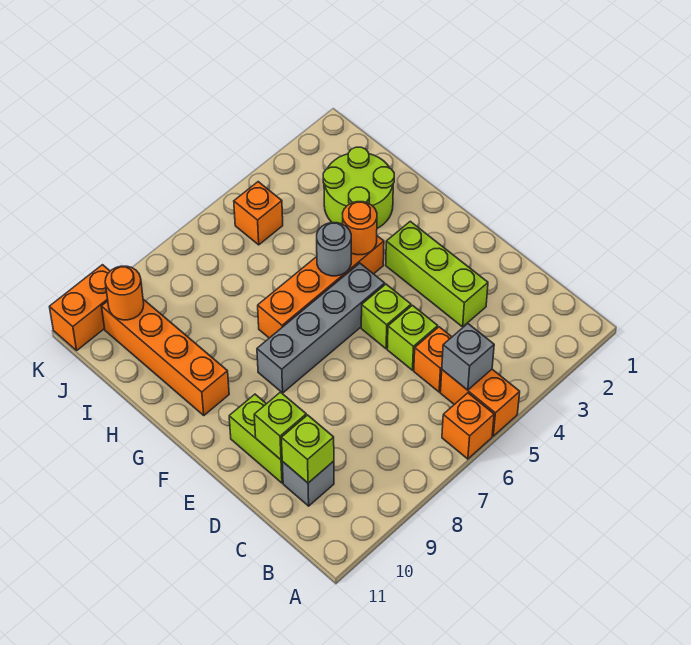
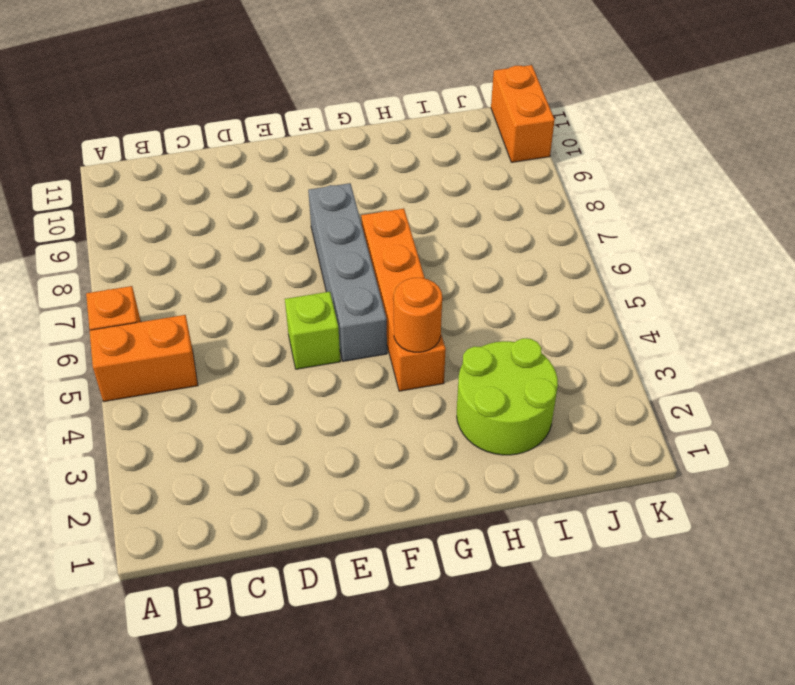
none -> orange 1x1 brick [414,327,452,392]
none -> grey 1x1 brick [282,461,334,506]
none -> lime 1x3 brick [386,221,488,327]

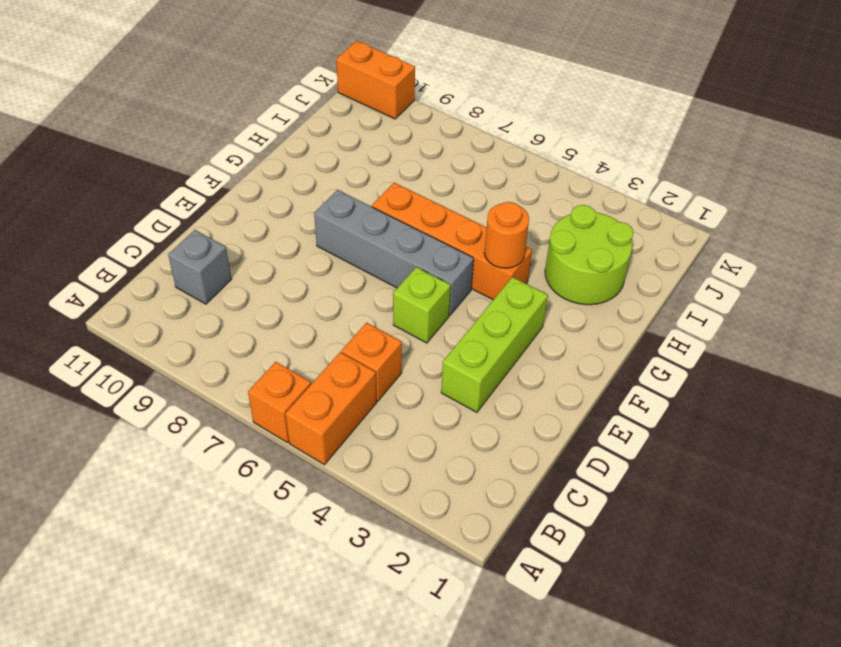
none -> lime 1x1 brick [387,305,438,370]
none -> lime 1x2 brick [229,394,283,483]
none -> orange 1x4 brick [102,299,229,415]

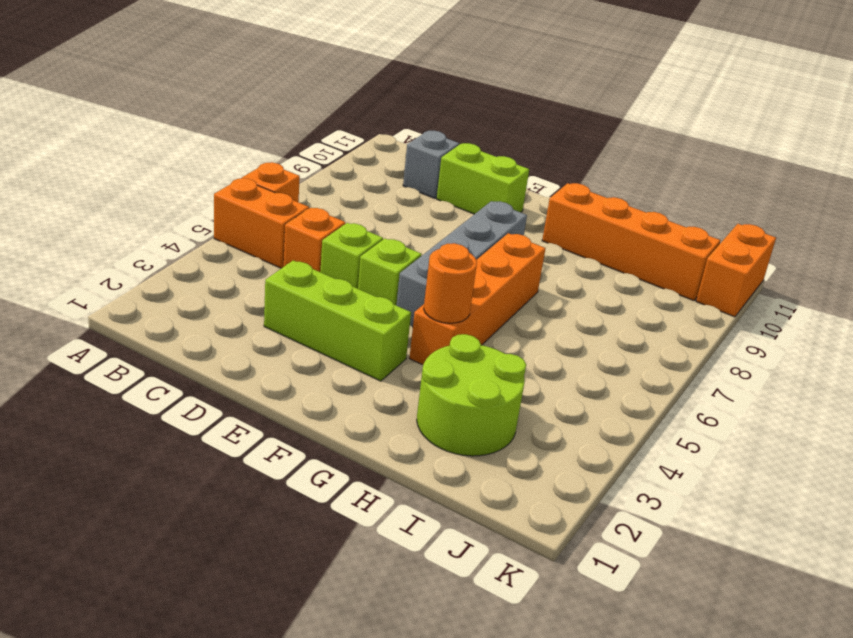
none -> orange 1x1 brick [234,182,283,245]
none -> grey 1x1 brick [442,324,494,390]
none -> lime 1x1 brick [281,415,334,483]

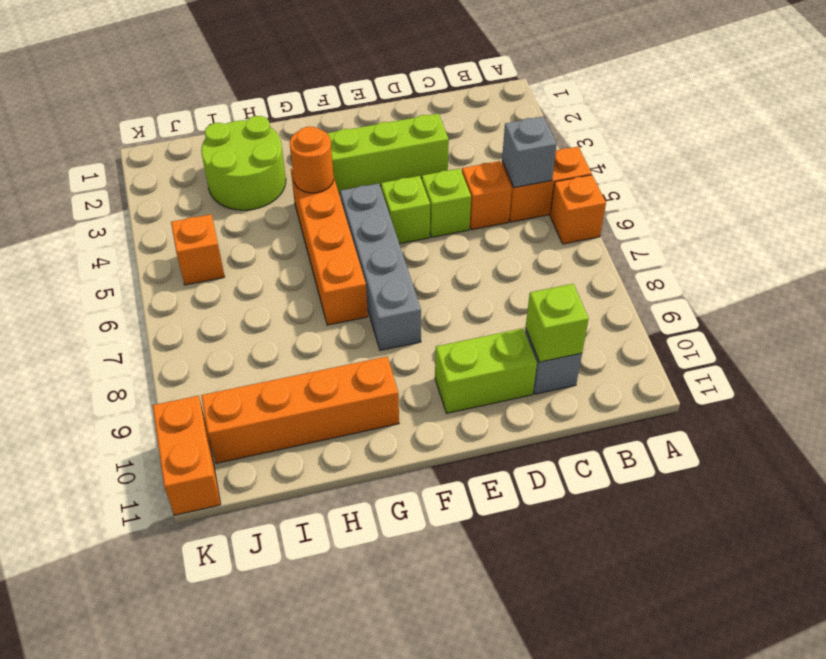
none -> lime 1x1 brick [254,392,306,460]
none -> grey 1x1 round brick [317,223,351,276]
none -> orange 1x1 round brick [105,266,144,320]

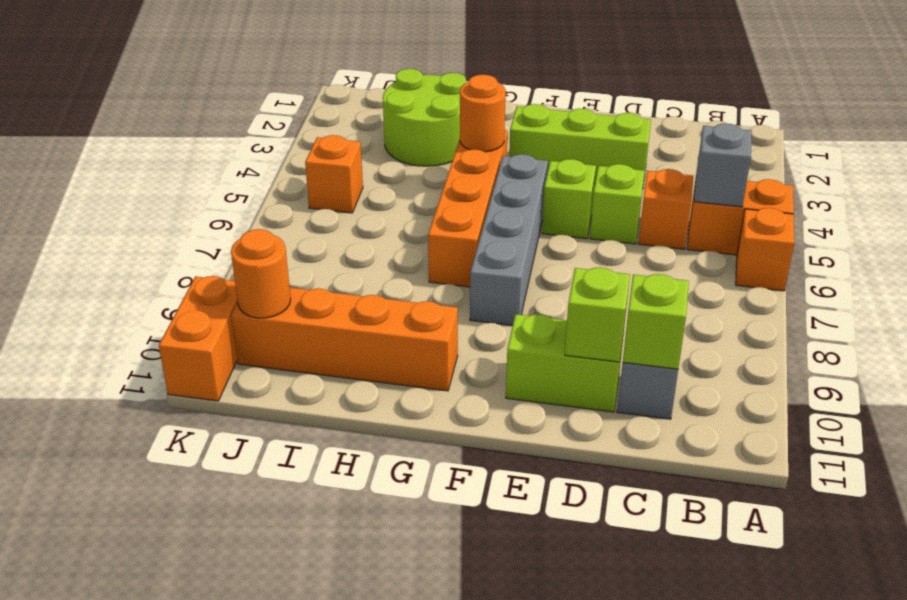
none -> grey 1x1 round brick [317,223,351,276]

